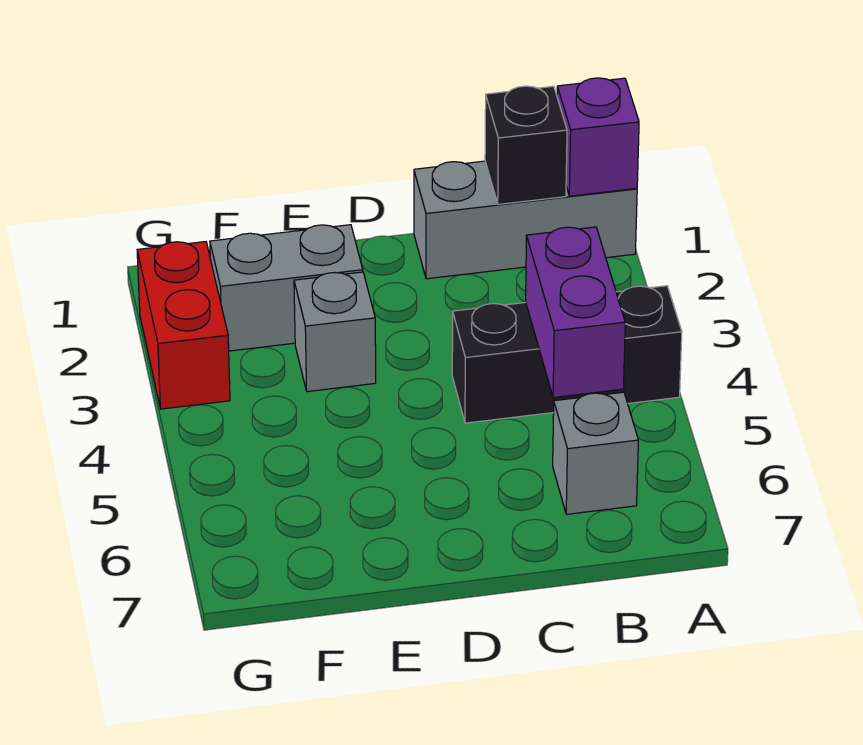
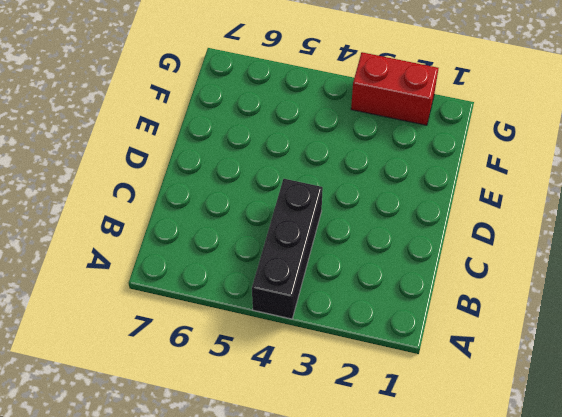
none -> grey 1x3 brick [414,161,637,279]
none -> grey 1x1 brick [553,392,638,514]

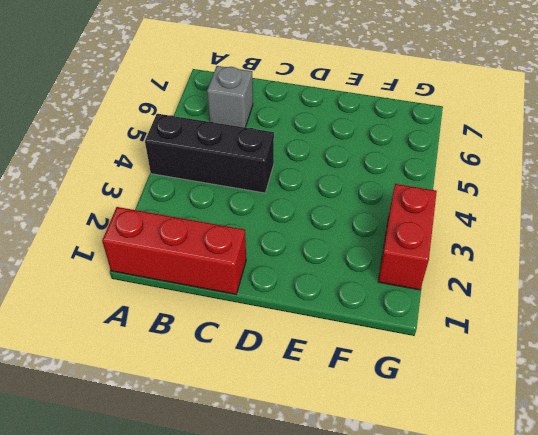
red 1x3 brick [102,207,246,294] -> grey 1x3 brick [414,161,637,279]
none -> grey 1x2 brick [210,225,363,351]
none -> grey 1x1 brick [294,272,376,392]

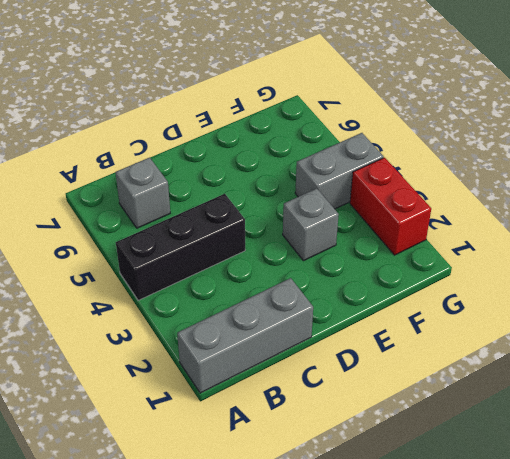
grey 1x2 brick [295,133,384,209] -> grey 1x2 brick moved to [210,225,363,351]
none -> purple 1x1 brick [557,78,639,196]
none -> black 1x1 brick [485,86,567,204]

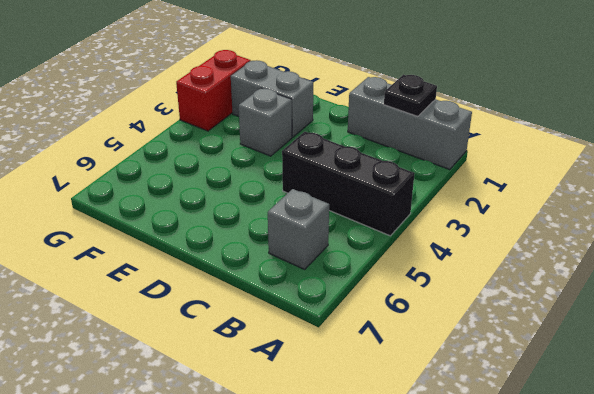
black 1x1 plate [384,75,437,116] -> black 1x1 brick [485,86,567,204]
none -> purple 1x1 brick [557,78,639,196]
none -> purple 1x2 brick [526,227,625,398]

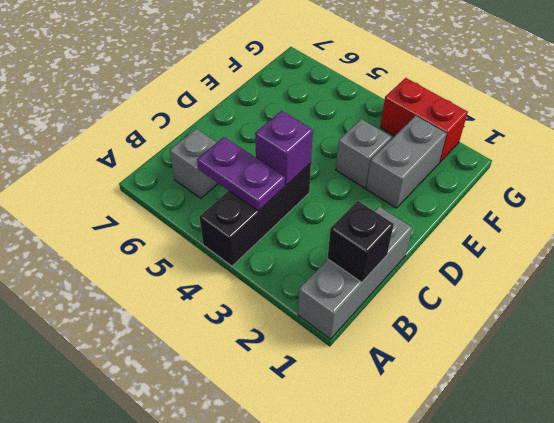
purple 1x2 plate [197,137,285,211] -> purple 1x2 brick [526,227,625,398]
purple 1x1 brick [255,111,313,185] -> purple 1x1 brick moved to [557,78,639,196]

